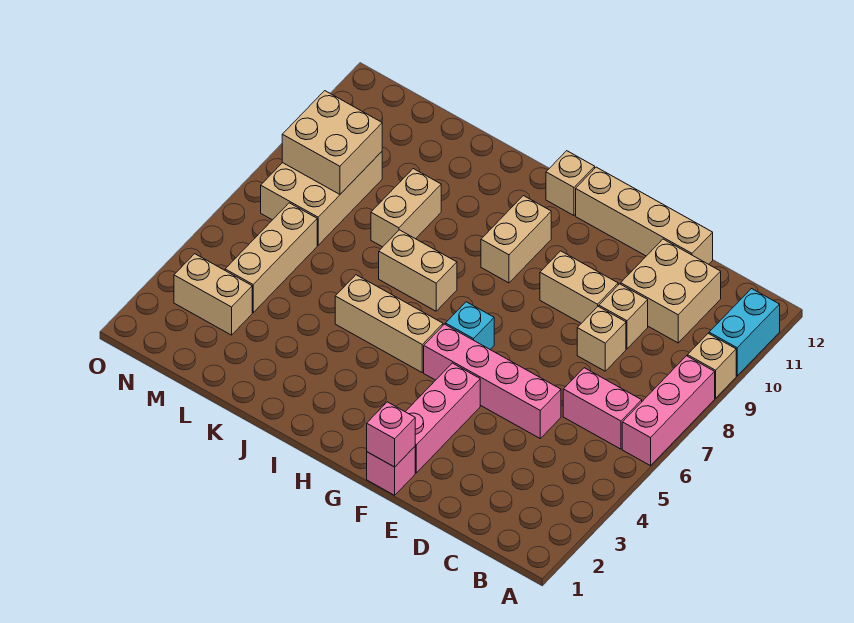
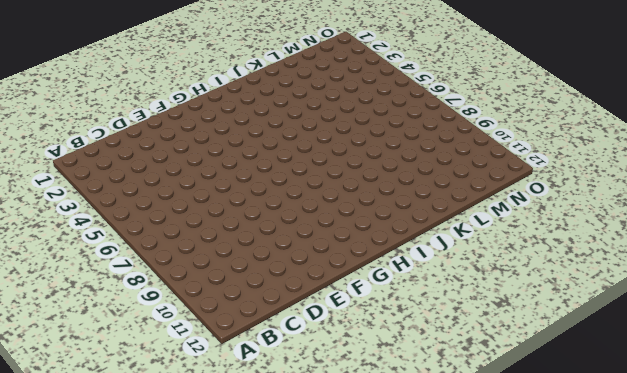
none -> pink 1x3 brick [622,356,715,466]
none -> tan 1x1 brick [687,333,736,398]
none -> cyan 1x2 brick [709,289,780,376]

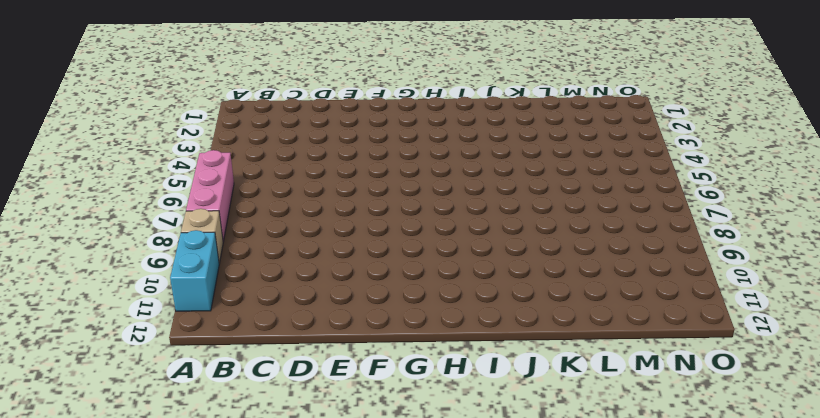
none -> pink 1x2 brick [563,368,642,449]
none -> tan 2x2 brick [621,239,721,343]
none -> pink 1x4 brick [424,324,561,438]

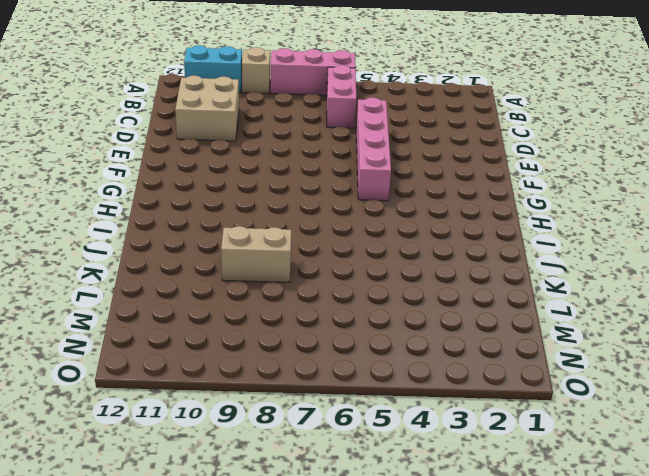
none -> tan 1x1 brick [577,307,626,371]
none -> tan 1x1 brick [599,284,648,349]
none -> tan 1x4 brick [576,167,713,264]

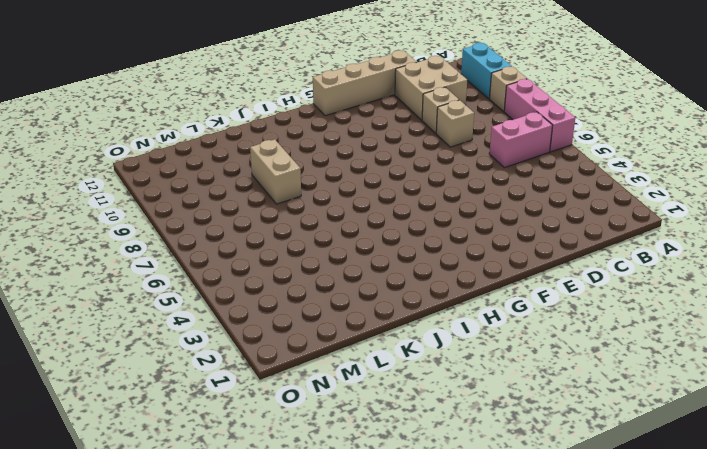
none -> pink 1x4 brick [424,324,561,438]
none -> tan 1x2 brick [540,251,618,323]
none -> pink 1x1 brick [367,447,415,495]

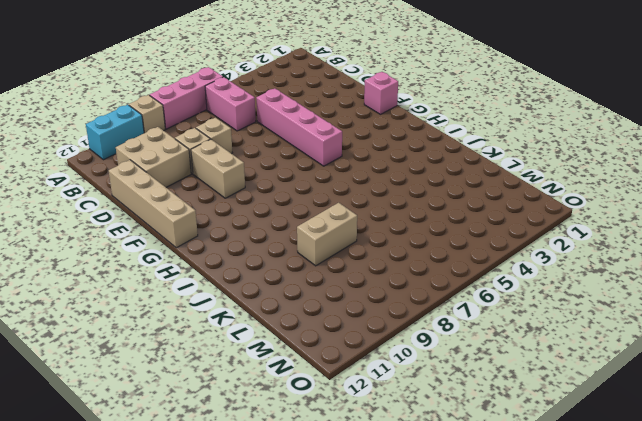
none -> pink 1x3 brick [405,363,480,473]
none -> cyan 1x1 brick [445,302,494,349]
none -> tan 1x3 brick [335,275,443,372]

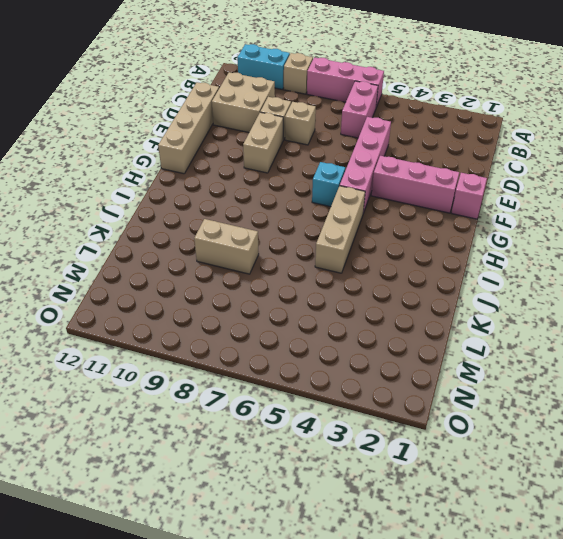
none -> tan 1x2 brick [481,196,551,283]
none -> tan 1x1 brick [546,151,595,215]
none -> tan 1x2 brick [379,230,457,311]

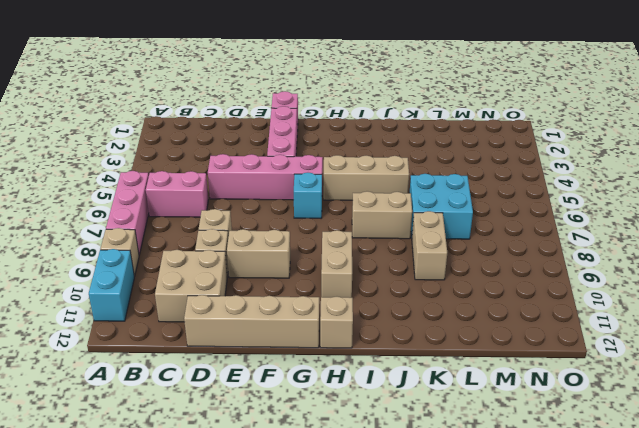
cyan 2x2 brick [409,174,473,239] -> none
none -> tan 1x2 brick [174,254,252,335]
none -> tan 1x3 brick [225,203,317,313]
none -> tan 2x3 brick [261,152,382,245]

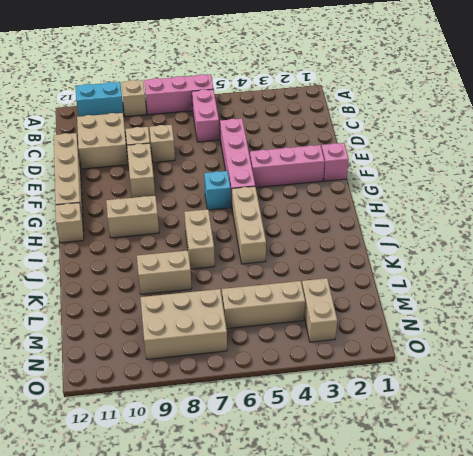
none -> pink 1x1 brick [367,402,415,467]
none -> tan 2x2 brick [282,91,382,194]

